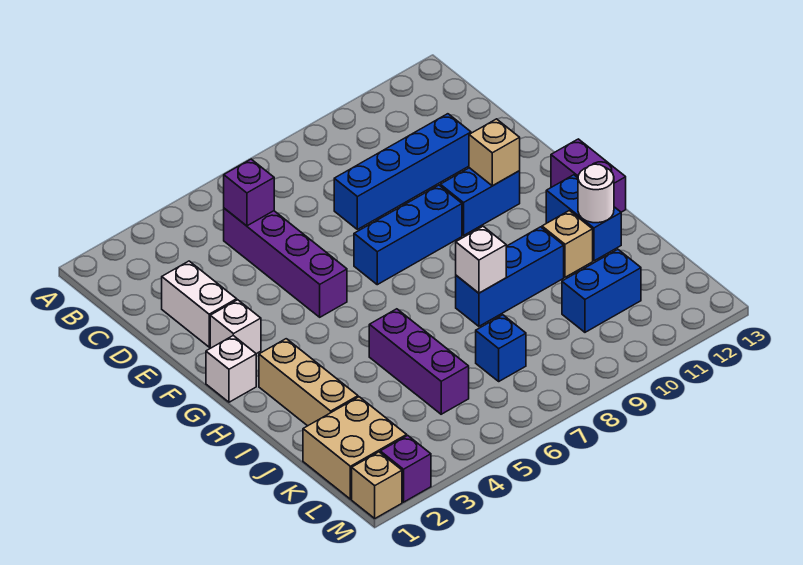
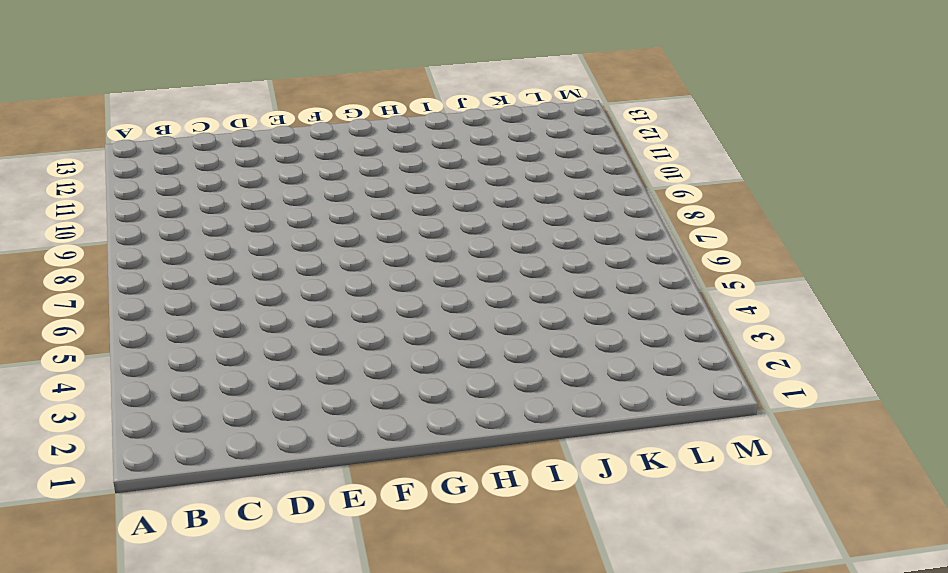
none -> purple 1x4 brick [224,208,347,317]
none -> white 1x2 brick [162,261,237,347]
none -> blue 1x4 brick [334,114,471,229]

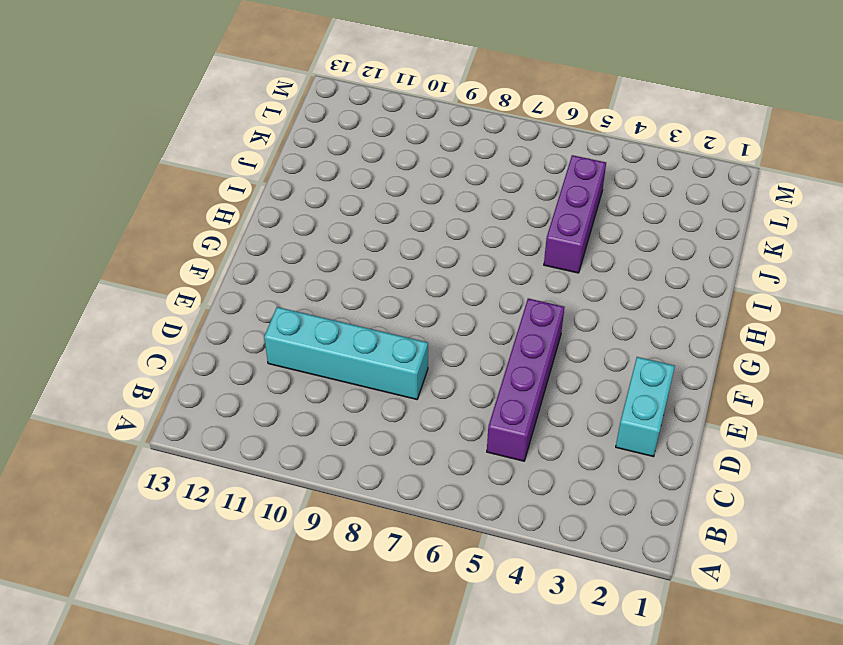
cyan 1x2 brick [616,357,675,457] -> white 1x2 brick [162,261,237,347]
cyan 1x4 brick [264,307,428,399] -> blue 1x4 brick [334,114,471,229]
none -> white 1x1 brick [210,300,261,354]
none -> blue 1x3 brick [354,185,462,285]
none -> blue 1x2 brick [440,168,520,235]

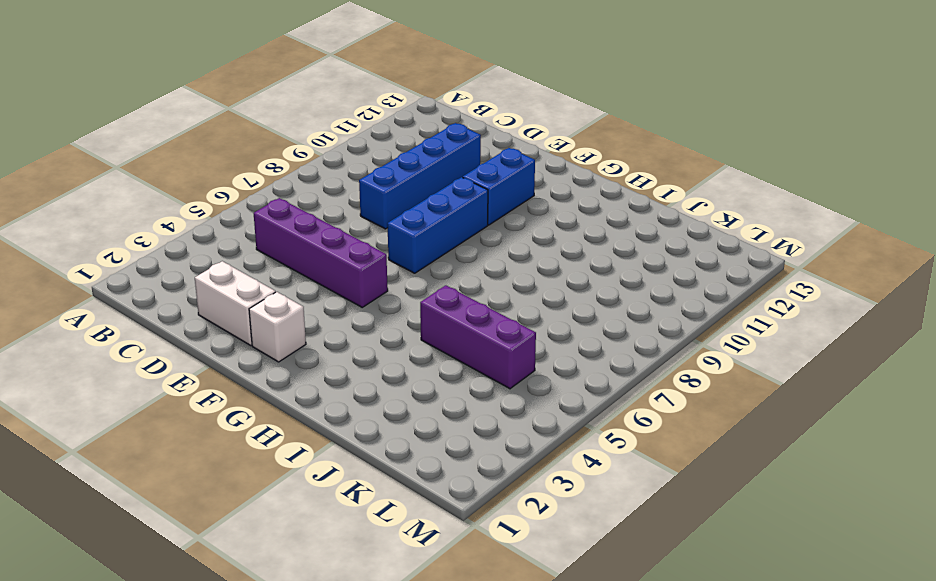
none -> white 1x1 brick [206,336,256,402]
none -> purple 1x2 brick [551,139,626,212]
none -> tan 1x3 brick [259,339,358,426]

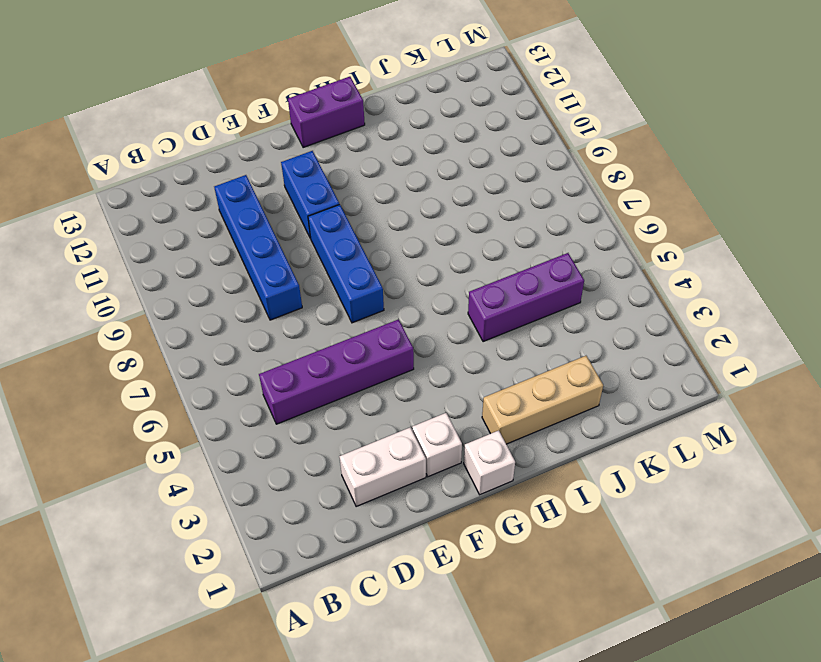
none -> blue 1x2 brick [546,175,621,261]
none -> blue 1x3 brick [456,227,564,326]
none -> tan 1x1 brick [542,211,593,277]

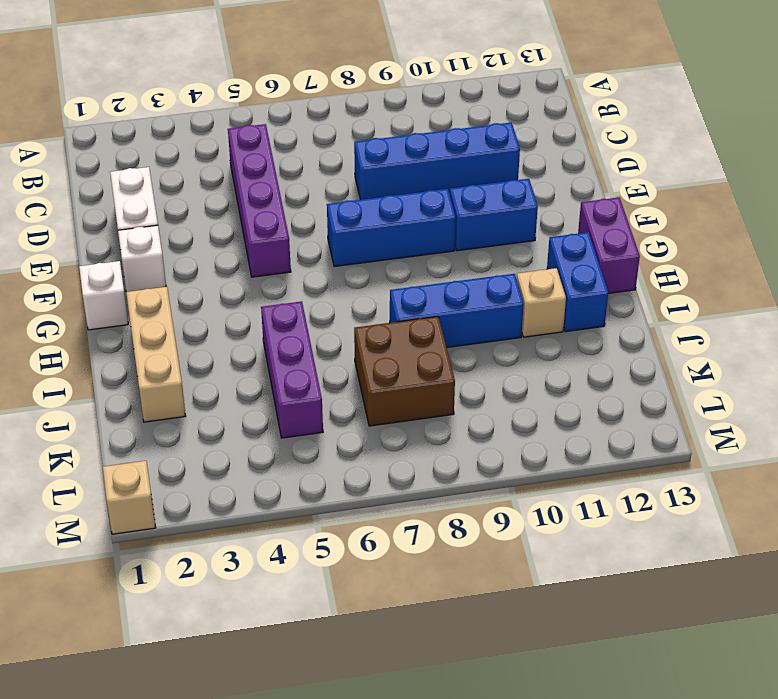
brown 2x2 brick [354,317,455,426] -> blue 1x1 brick [476,315,526,381]
none -> tan 2x2 brick [303,397,407,499]
none -> blue 1x2 brick [562,249,641,332]
none -> purple 1x1 brick [380,436,431,502]

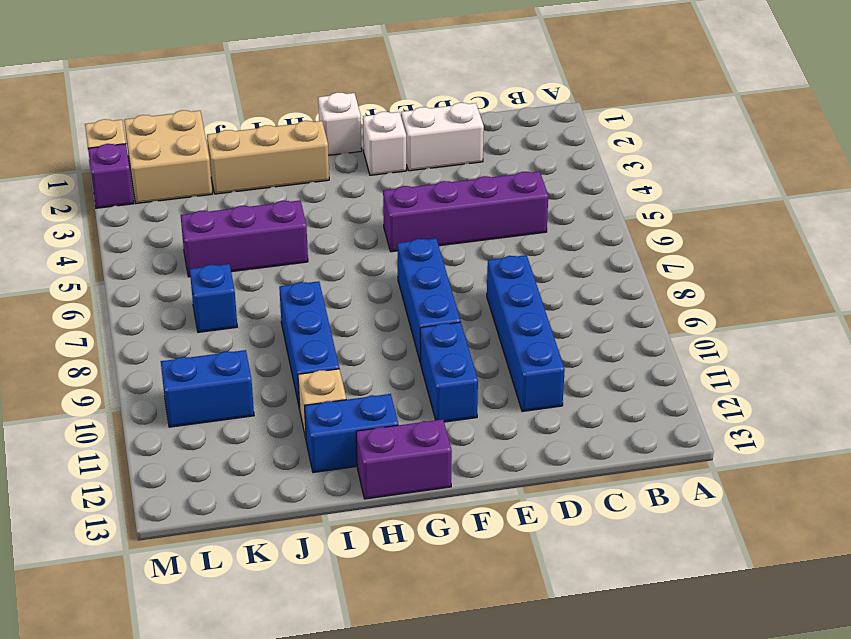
blue 1x2 brick [161,350,254,427] -> blue 1x2 brick turned to [562,249,641,332]
none -> purple 1x1 brick [224,159,274,226]
none -> tan 1x1 brick [469,119,520,186]
none -> white 1x1 brick [456,226,506,293]

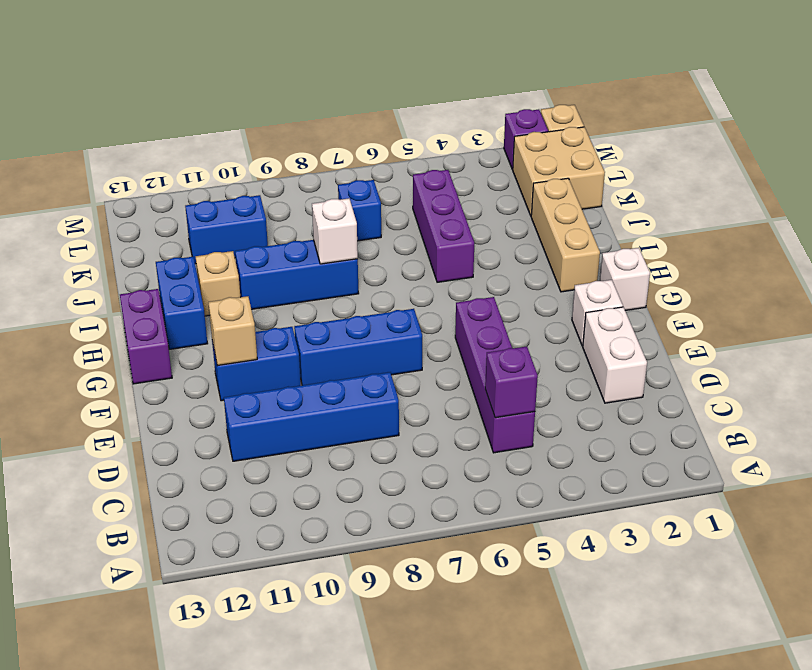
none -> white 1x1 round brick [578,164,614,223]

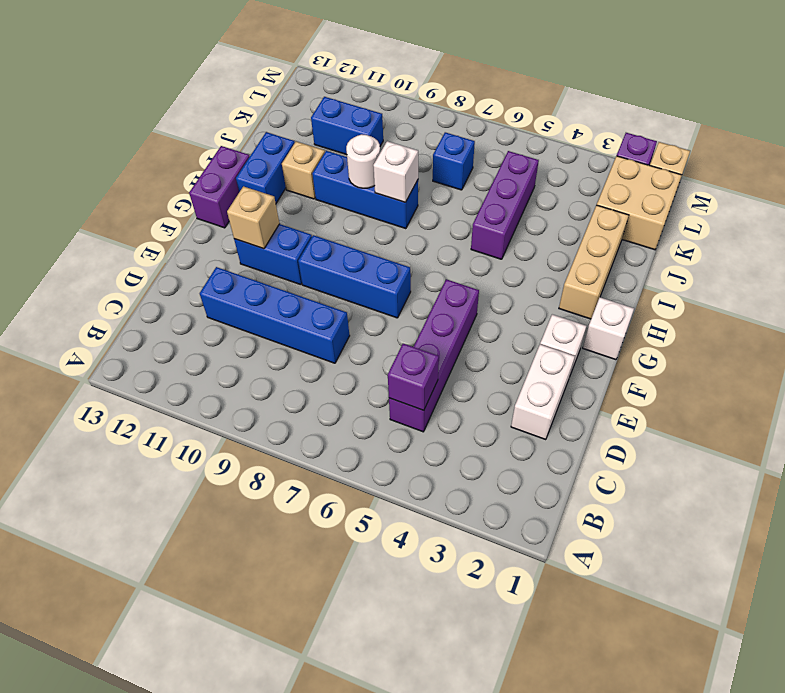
white 1x1 round brick [346,134,380,188] -> white 1x1 round brick moved to [578,164,614,223]

